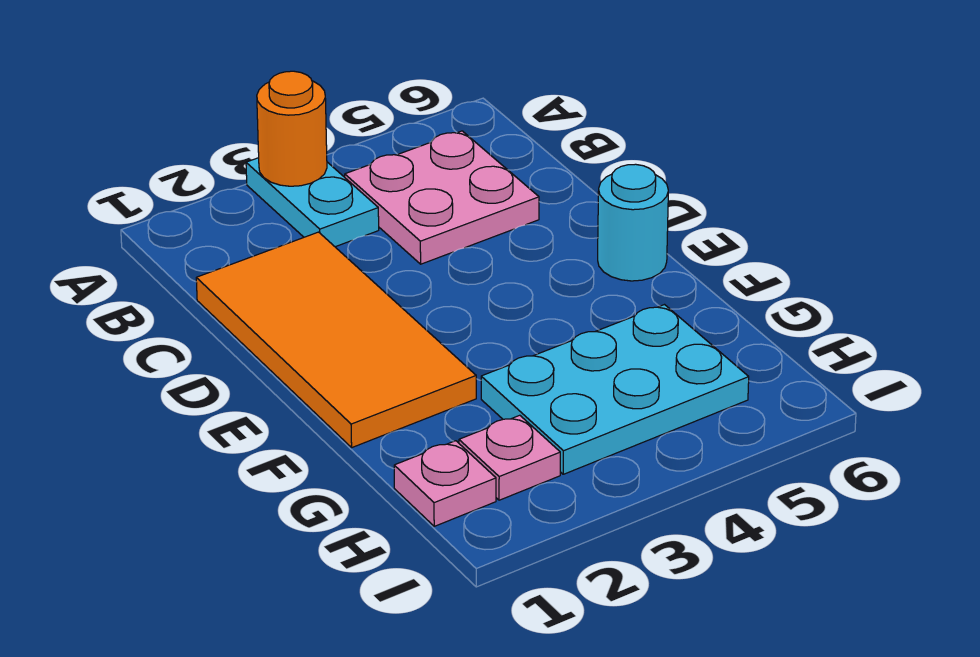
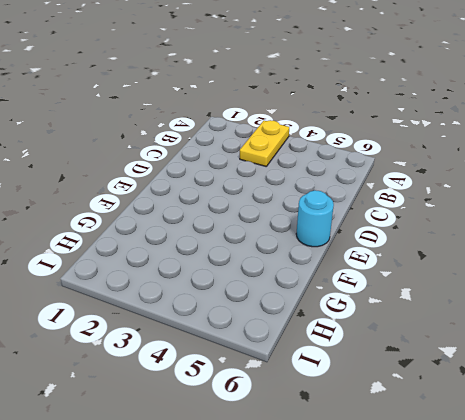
yellow 1x2 plate [240,120,289,166] -> cyan 1x2 plate [246,158,379,247]
none -> pink 2x2 plate [345,131,539,264]
none -> orange 2x4 tile [196,232,476,447]

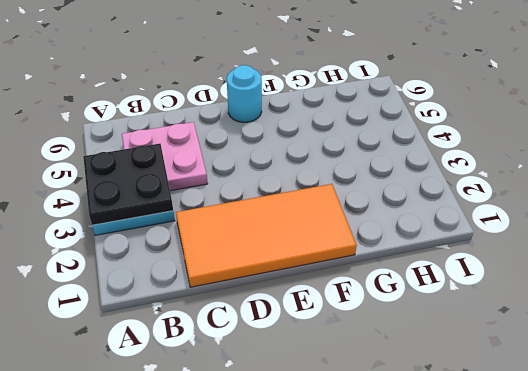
black 2x2 plate [83,144,173,225] -> orange 1x1 round brick [257,71,327,186]
none -> cyan 2x3 plate [481,305,749,474]
none -> pink 1x1 plate [394,441,496,526]

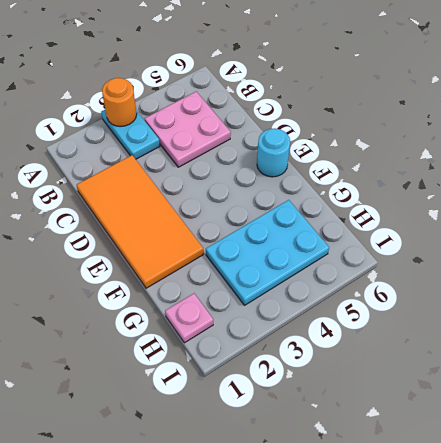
none -> pink 1x1 plate [459,415,560,500]

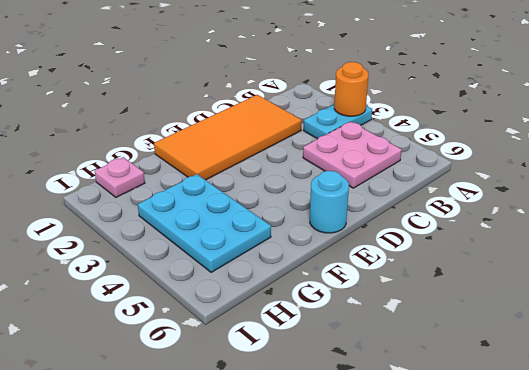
none -> pink 1x1 plate [459,415,560,500]

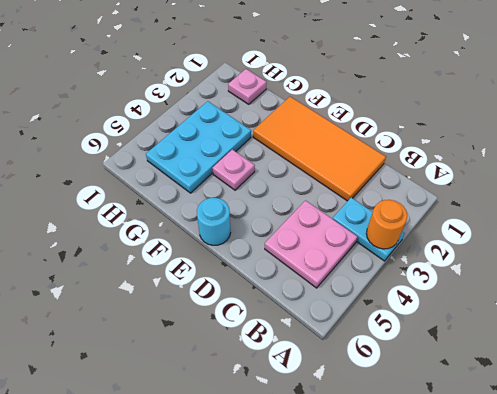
pink 1x1 plate [213,150,255,190] -> pink 1x1 plate moved to [459,415,560,500]

